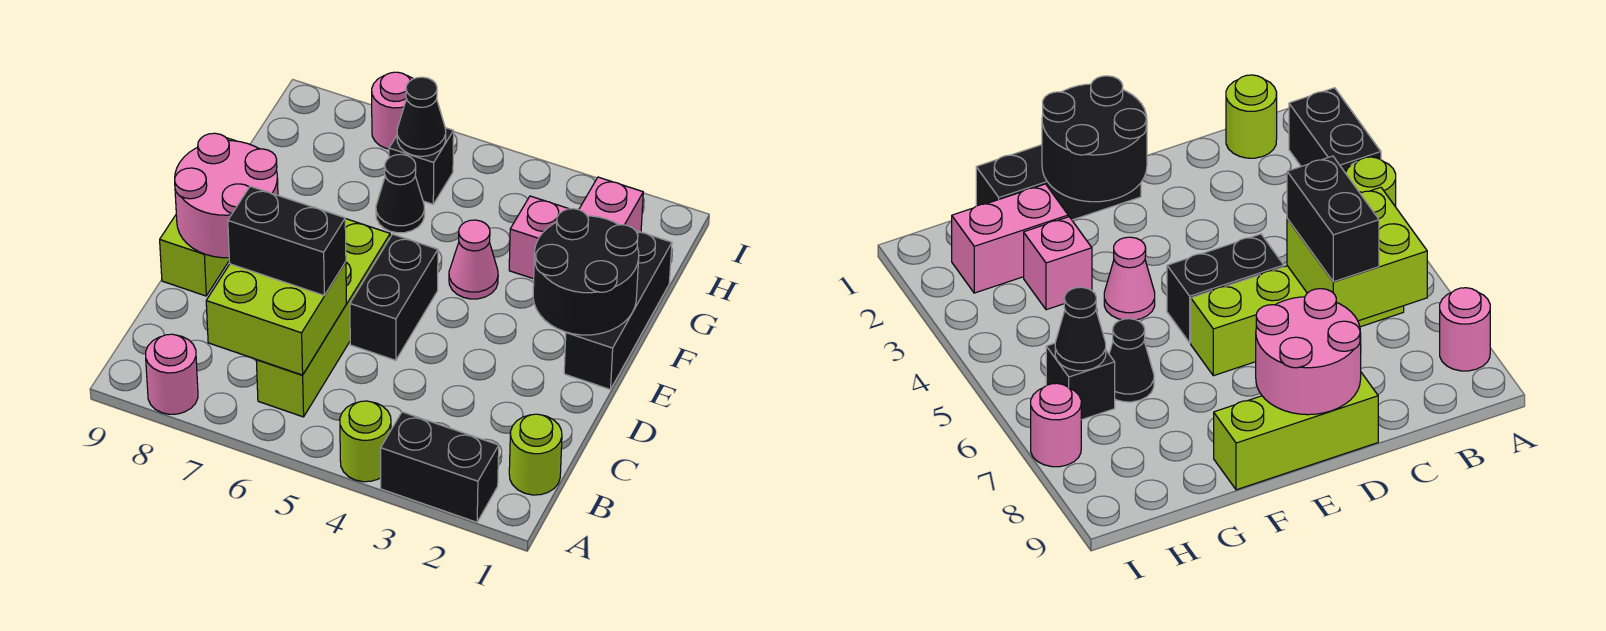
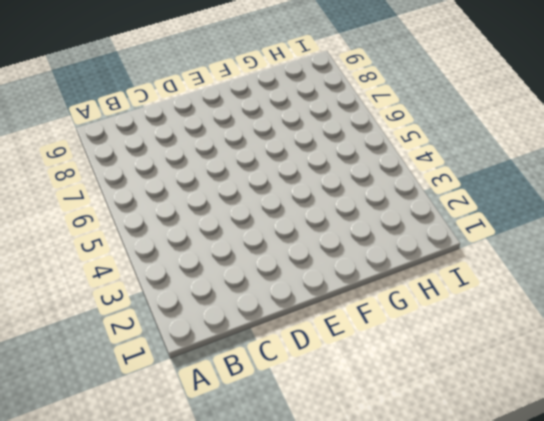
none -> black 1x2 brick [381,412,499,522]
none -> lime 1x1 round brick [340,401,391,482]
none -> pink 1x1 round brick [146,334,198,414]

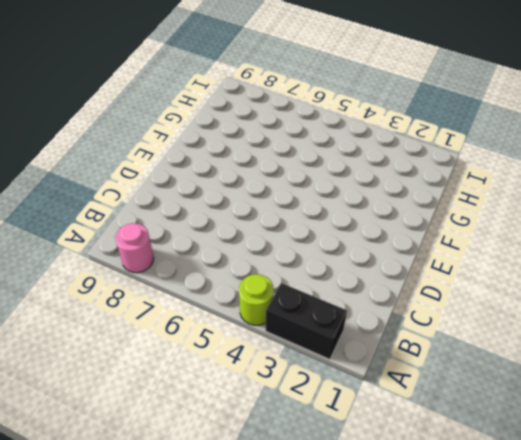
none -> lime 1x1 round brick [509,414,562,495]
none -> lime 1x4 brick [256,219,390,417]
none -> black 1x2 brick [350,234,438,360]

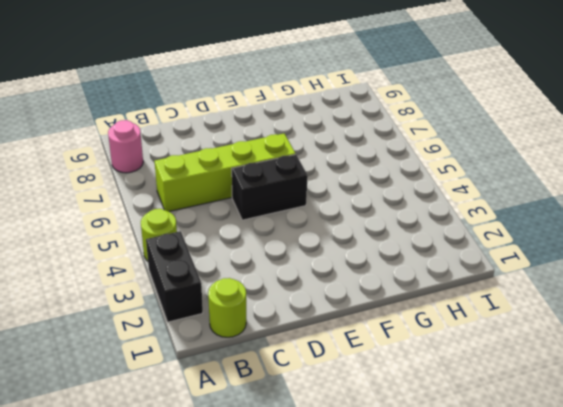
none -> lime 1x3 brick [160,138,235,296]
none -> black 1x3 brick [564,230,672,390]
none -> pink 1x1 cone [449,220,498,299]

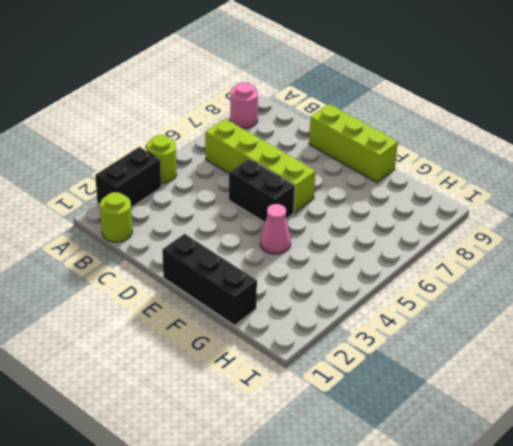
none -> pink 1x2 brick [579,177,643,232]
none -> pink 1x1 brick [509,196,568,279]
none -> black 1x1 cone [376,154,425,233]

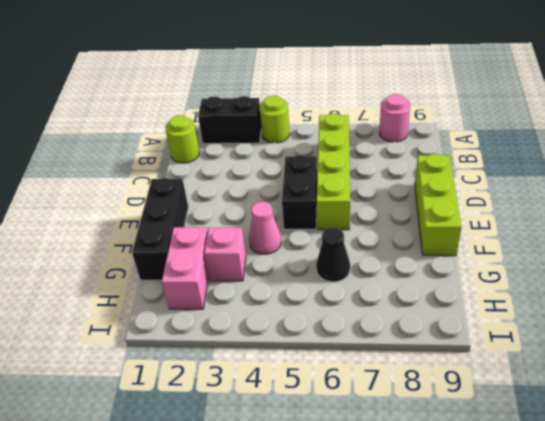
none -> black 1x1 brick [389,128,454,204]
none -> pink 1x1 round brick [372,72,413,149]
none -> lime 2x2 brick [206,262,346,375]

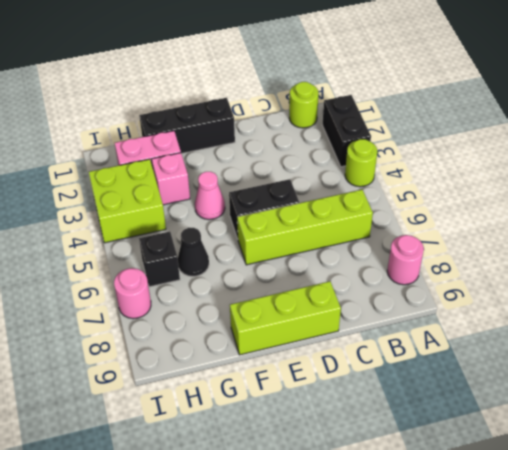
lime 2x2 brick [89,159,166,243] -> lime 2x2 brick moved to [206,262,346,375]
none -> pink 2x2 round brick [175,133,278,258]
none -> black 2x2 round brick [533,209,639,335]
none -> black 1x1 cone [397,77,446,156]

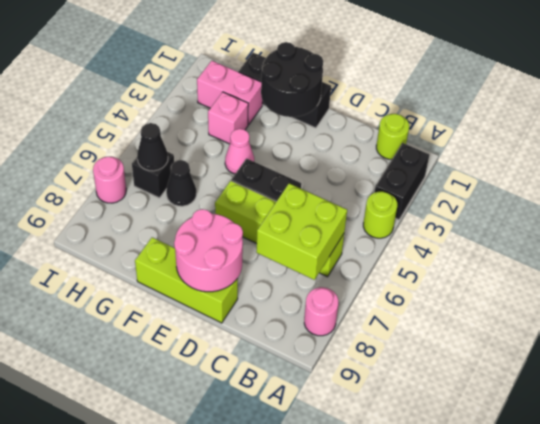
none -> black 1x2 brick [228,186,346,295]

